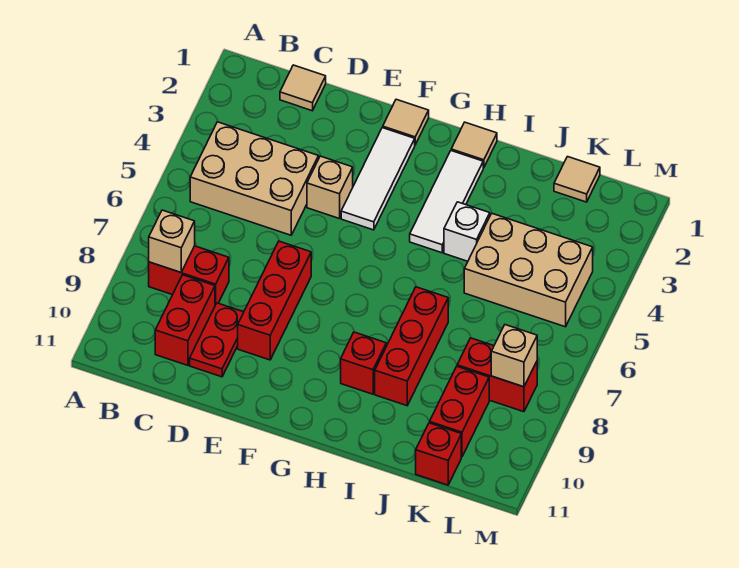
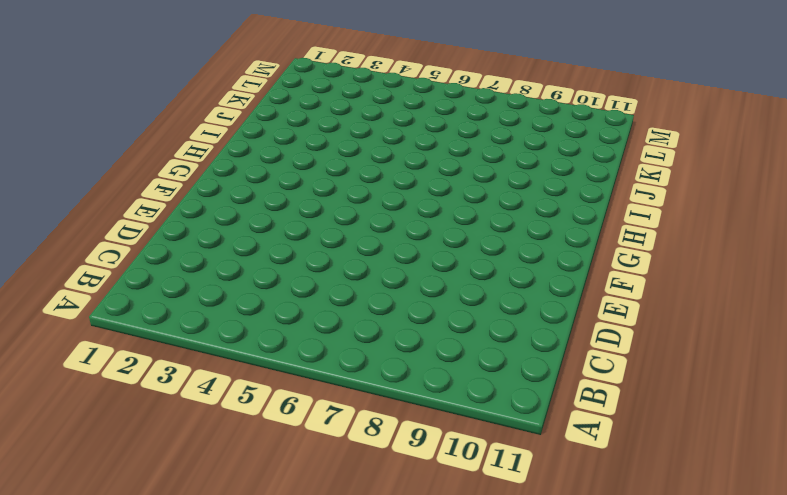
none -> tan 2x3 brick [190,122,318,235]
none -> red 1x2 brick [149,246,229,305]
none -> tan 1x1 tile [280,65,326,111]

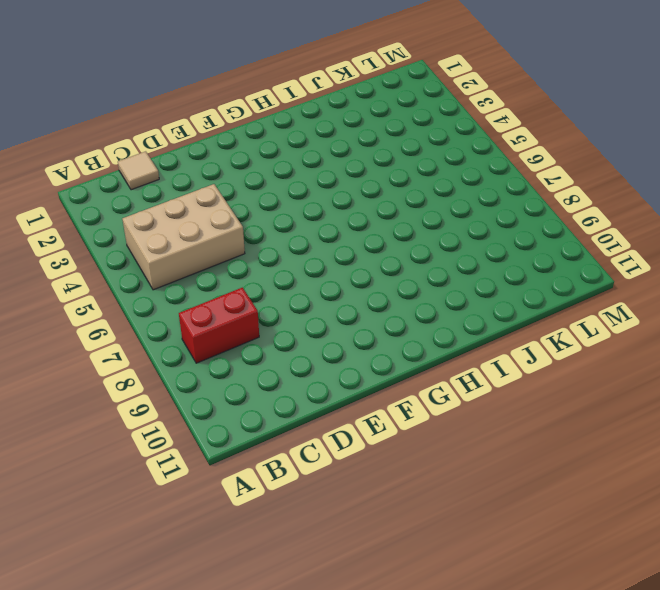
none -> red 1x2 brick [155,275,215,365]
none -> red 1x2 plate [190,303,244,377]
none -> tan 1x1 brick [307,156,353,218]

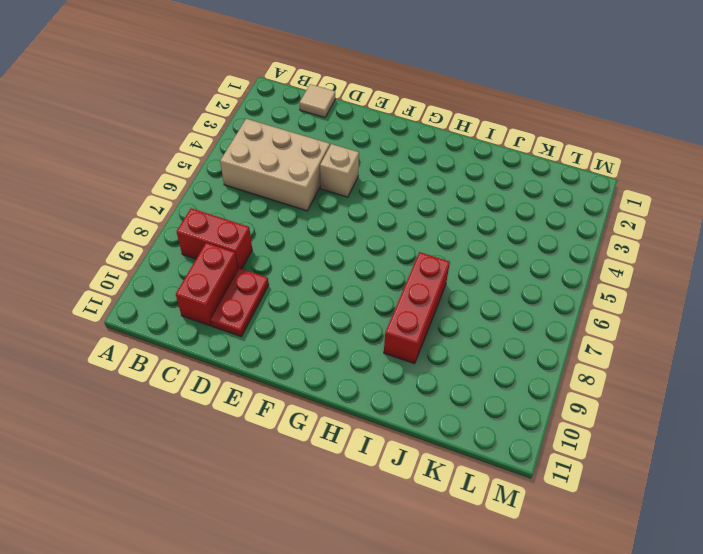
none -> red 1x3 brick [238,241,311,360]
none -> tan 1x1 tile [383,99,429,145]
none -> white 1x3 tile [341,128,415,230]

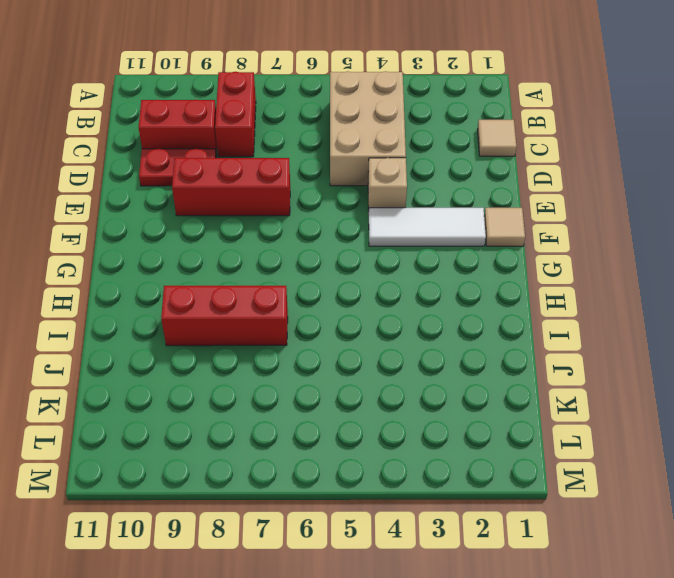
none -> tan 1x1 tile [451,122,497,168]
none -> white 1x3 tile [410,151,483,253]
none -> red 1x1 brick [341,332,386,394]

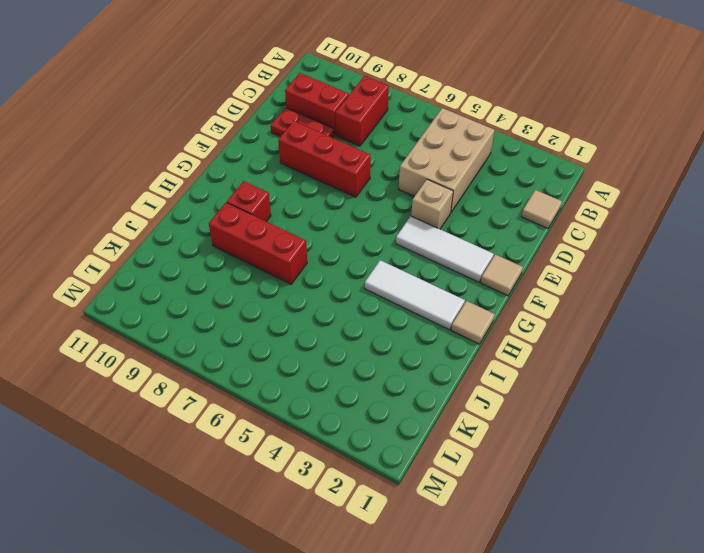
none -> white 1x1 brick [444,202,490,261]
none -> tan 2x3 brick [464,213,593,327]
none -> tan 1x1 tile [554,157,600,202]

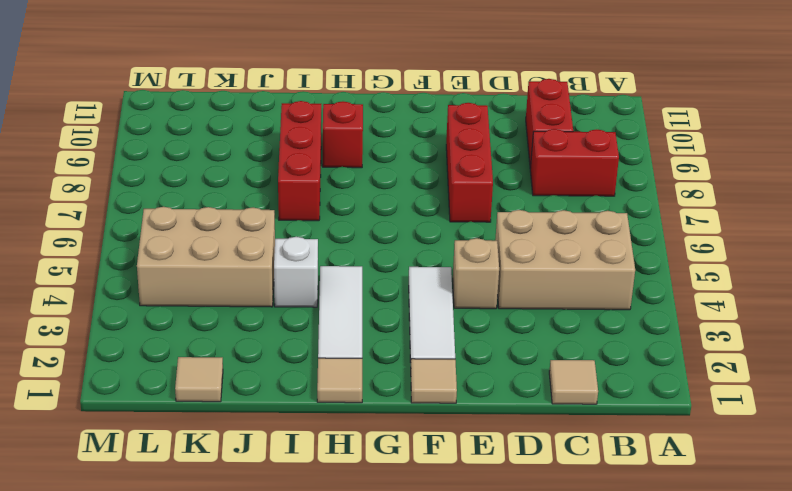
none -> red 1x2 plate [190,303,244,377]
none -> red 1x2 brick [457,338,537,412]
none -> red 1x2 brick [430,366,489,457]

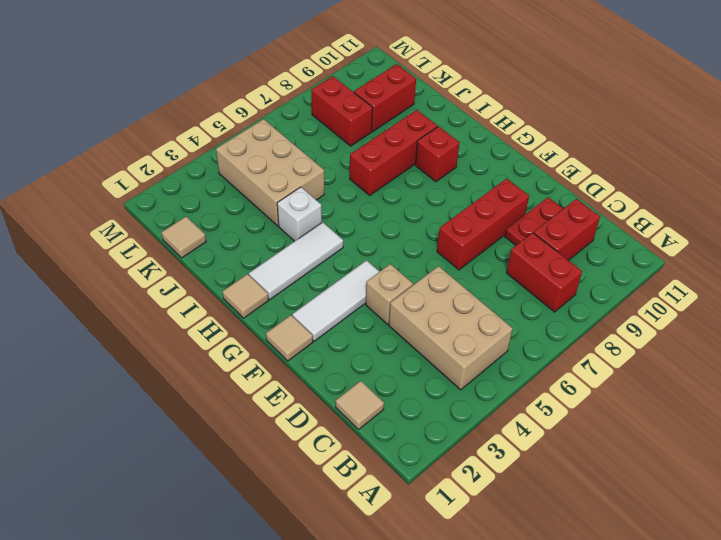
none -> red 1x1 brick [416,423,461,485]
none -> tan 1x1 brick [149,210,195,272]
none -> tan 1x1 brick [491,325,537,387]

